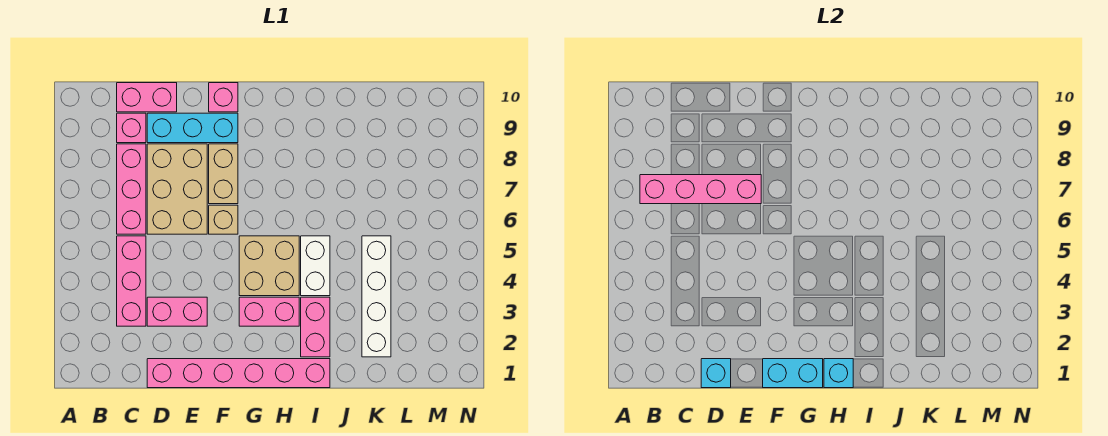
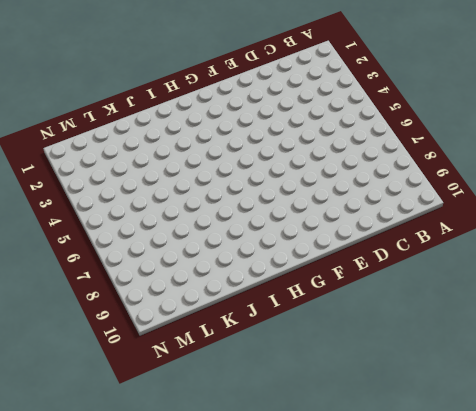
none -> pink 1x3 brick [117,236,146,326]
none -> pink 1x3 brick [117,144,146,234]
none -> pink 1x1 brick [117,113,146,143]

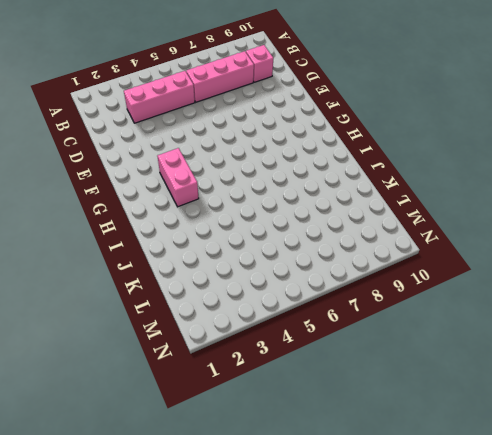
none -> pink 1x2 brick [117,83,177,112]
none -> pink 1x6 brick [147,359,330,388]
none -> pink 1x2 brick [147,297,207,326]

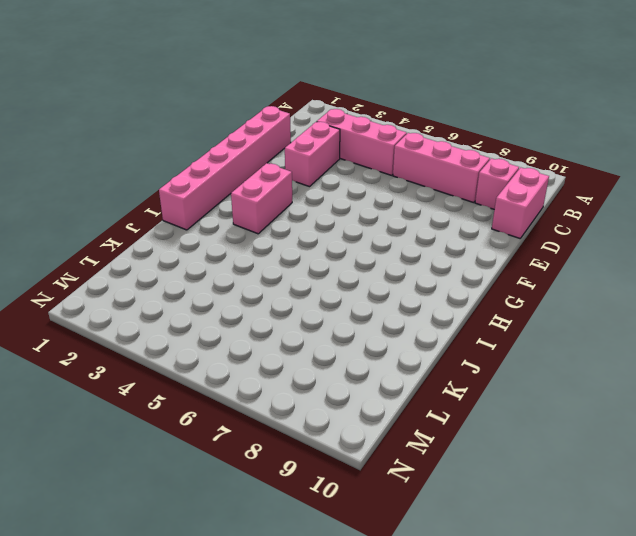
none -> tan 2x3 brick [147,144,207,234]
none -> cyan 1x3 brick [147,113,238,143]
none -> tan 1x1 brick [209,205,238,234]

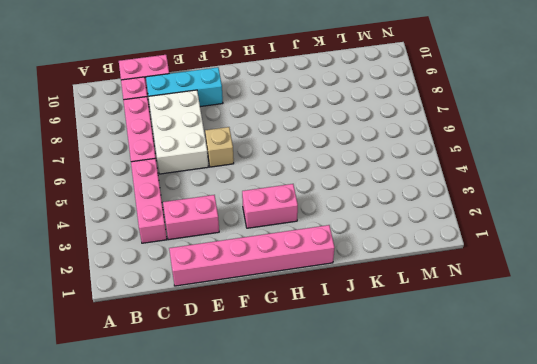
white 2x3 brick [149,90,209,174] -> tan 2x3 brick [147,144,207,234]
none -> tan 1x2 brick [209,144,238,204]
none -> pink 1x1 brick [209,83,238,112]
none -> tan 2x2 brick [239,236,299,296]

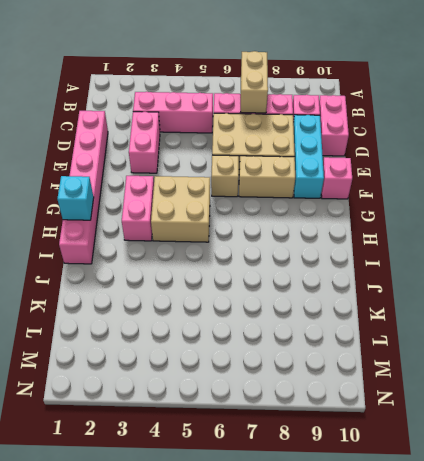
tan 1x2 brick [240,51,268,113] -> pink 1x4 brick [640,175,761,204]
none -> pink 1x2 brick [301,297,330,357]
none -> white 1x2 brick [301,236,330,296]
none -> white 1x4 brick [362,236,391,357]

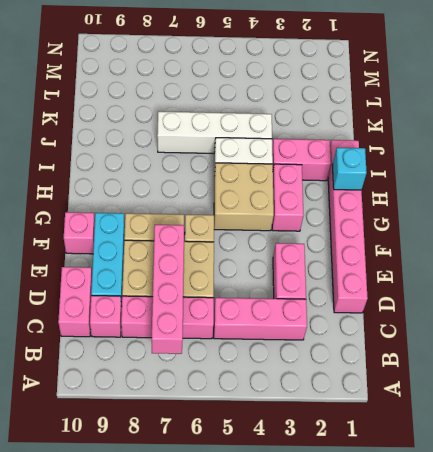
white 1x4 brick [157,111,272,154] -> white 1x4 brick moved to [362,236,391,357]
none -> cyan 1x1 brick [701,359,731,388]
none -> cyan 1x2 brick [763,359,823,388]

